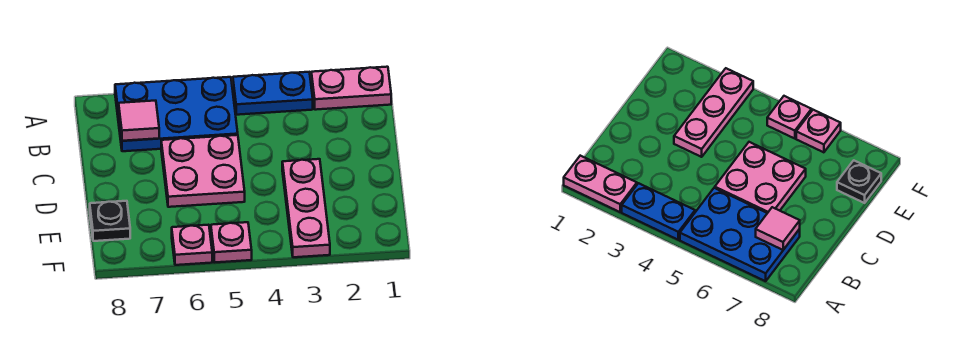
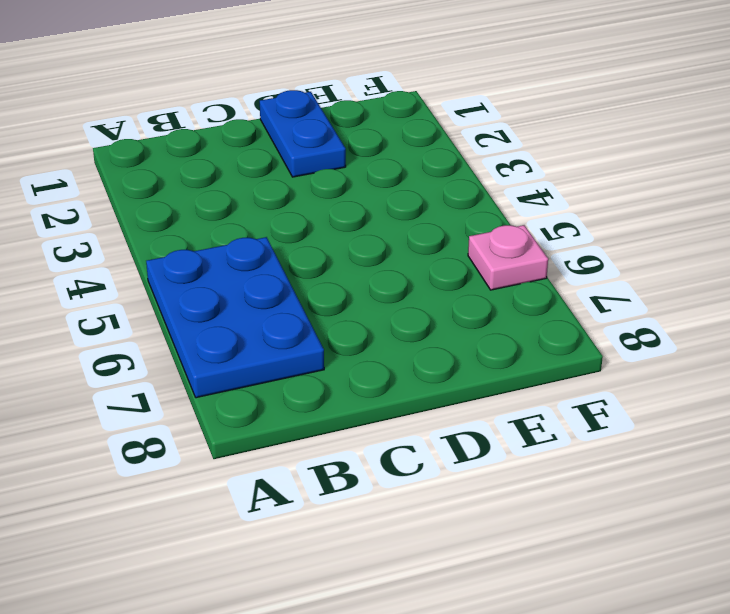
blue 1x2 plate [260,90,346,177] -> blue 1x2 plate moved to [233,72,313,115]
none -> pink 1x2 plate [311,67,391,110]
none -> pink 2x2 plate [161,135,245,207]

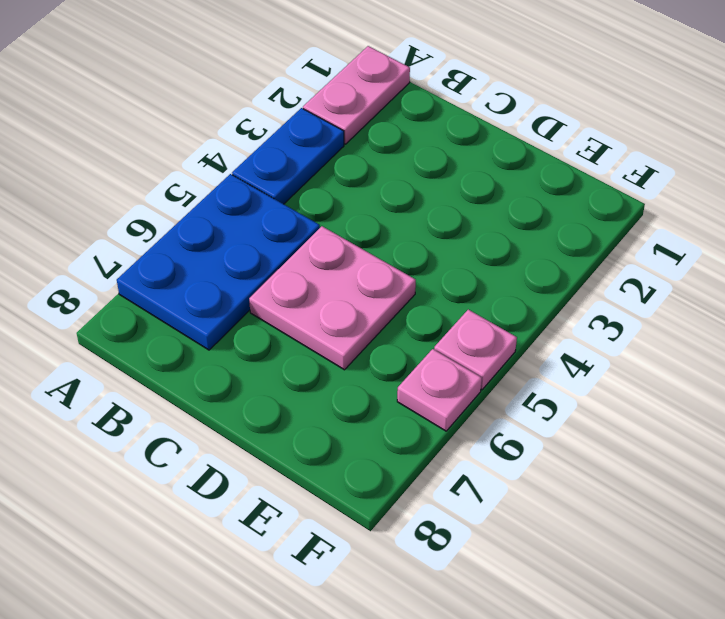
none -> pink 1x3 plate [282,159,330,257]
none -> black 1x1 plate [90,201,130,241]

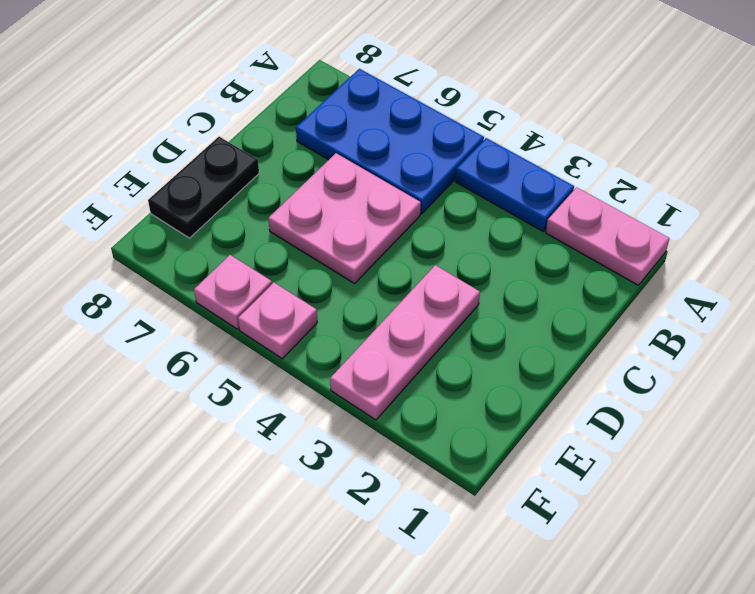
black 1x2 plate [148,137,259,238] -> black 1x1 plate [90,201,130,241]
none -> pink 1x1 tile [119,101,159,141]

